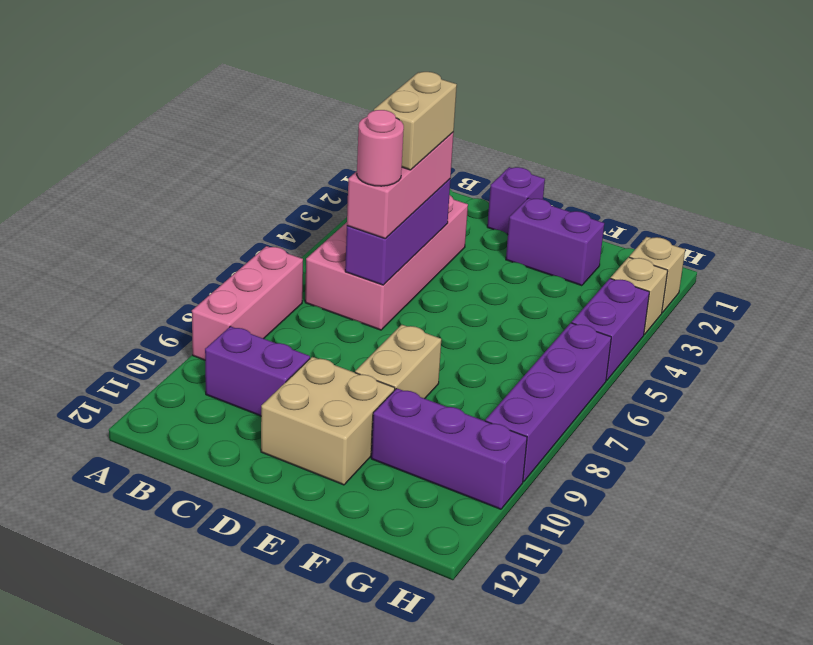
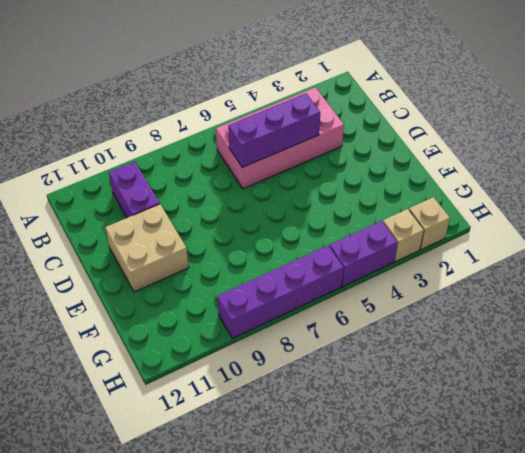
none -> pink 1x3 brick [192,246,303,360]
none -> purple 1x1 brick [487,167,545,234]
none -> purple 1x2 brick [506,198,604,286]

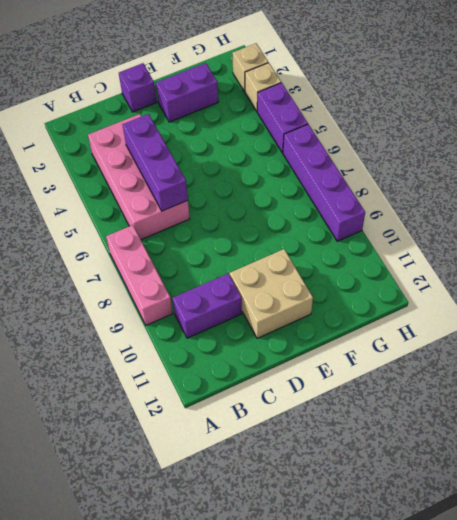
none -> tan 1x2 brick [355,325,441,399]
none -> purple 1x3 brick [371,388,527,509]
none -> pink 1x3 brick [347,132,454,239]

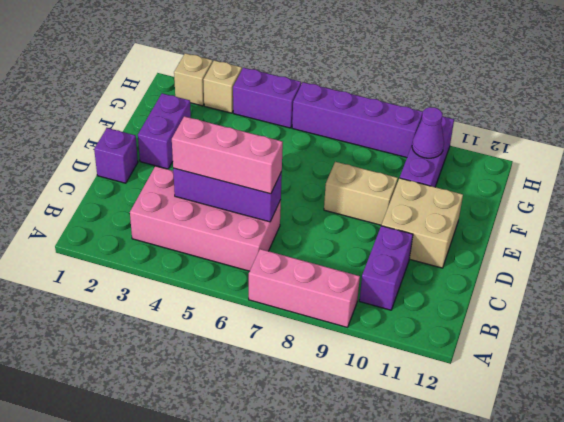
purple 1x1 cone [412,107,444,158] -> none
none -> tan 1x2 brick [374,72,457,170]
none -> pink 1x1 round brick [357,110,404,186]

